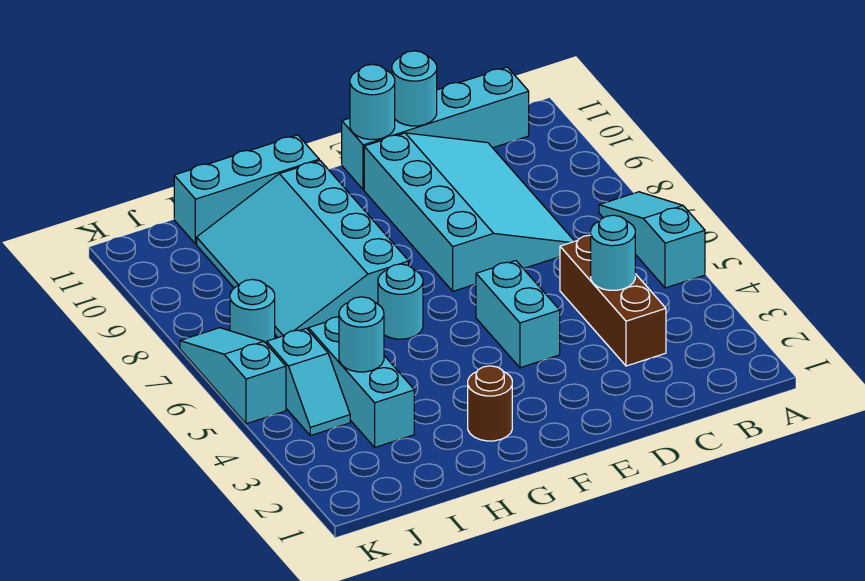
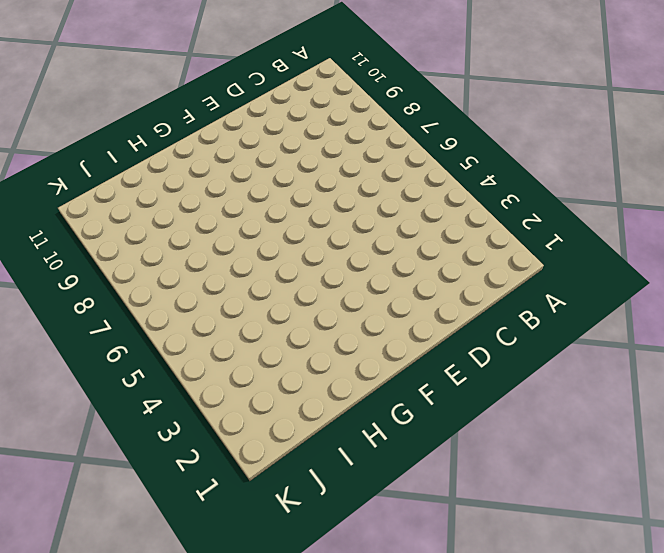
none -> cyan 1x3 slope [599,192,705,288]
none -> cyan 1x4 brick [342,67,529,190]
none -> brown 1x3 brick [560,235,666,366]

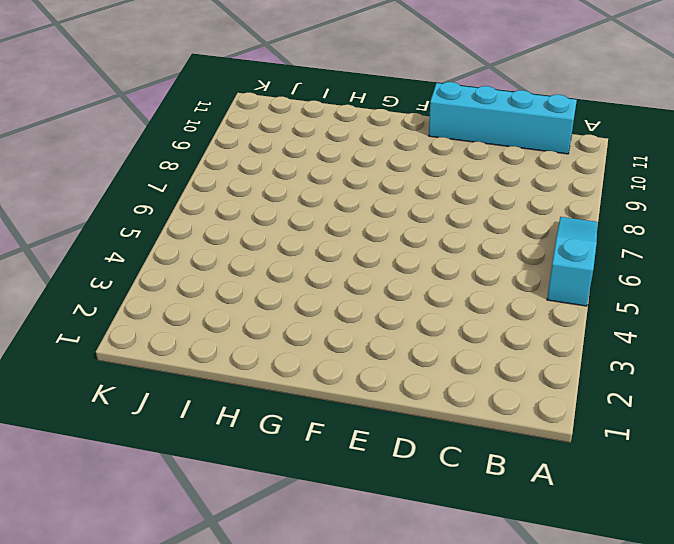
none -> brown 1x3 brick [560,235,666,366]
none -> cyan 3x4 slope [364,133,574,291]
none -> cyan 1x2 brick [476,261,560,368]

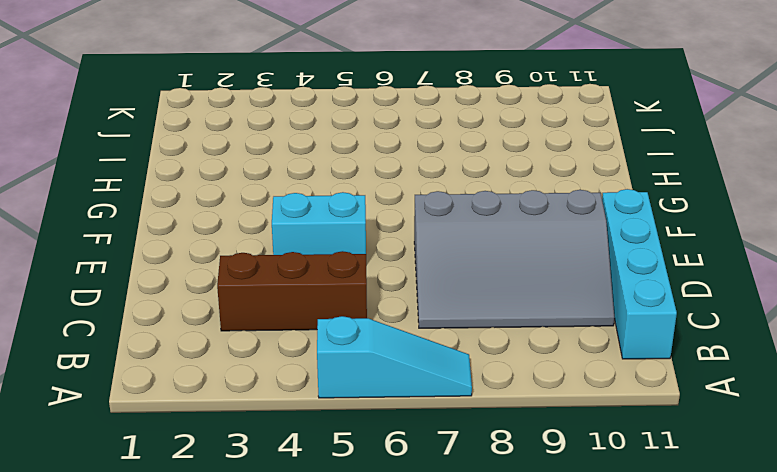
grey 3x4 slope [414,190,614,328] -> cyan 3x4 slope [364,133,574,291]
none -> brown 1x1 round brick [468,366,512,441]
none -> cyan 1x1 round brick [378,264,423,339]
none -> cyan 3x4 slope [197,161,409,337]

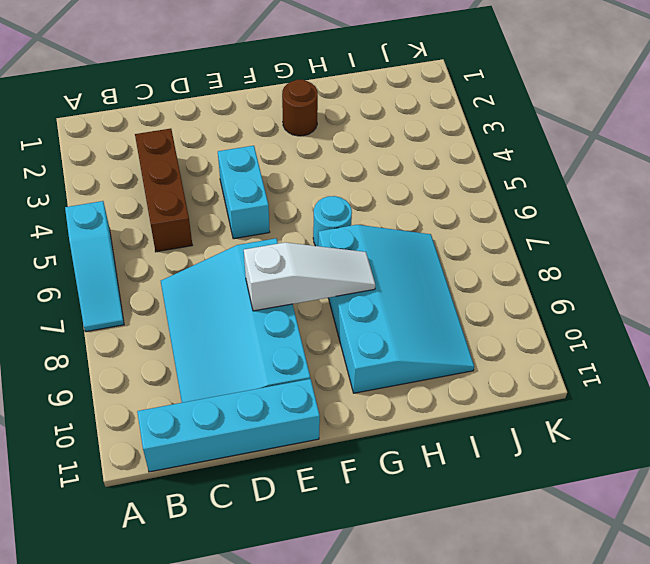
white 1x3 slope [244,242,375,311] -> none
none -> cyan 1x3 brick [174,135,319,244]
none -> cyan 1x3 brick [308,317,414,447]
none -> cyan 1x2 slope [267,328,350,436]

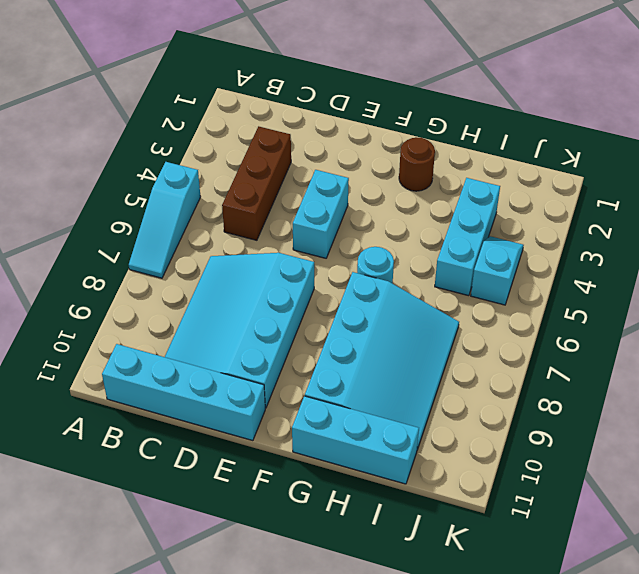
none -> cyan 1x1 round brick [230,279,275,344]
none -> cyan 1x3 slope [180,328,286,424]
none -> cyan 1x1 round brick [591,215,635,290]

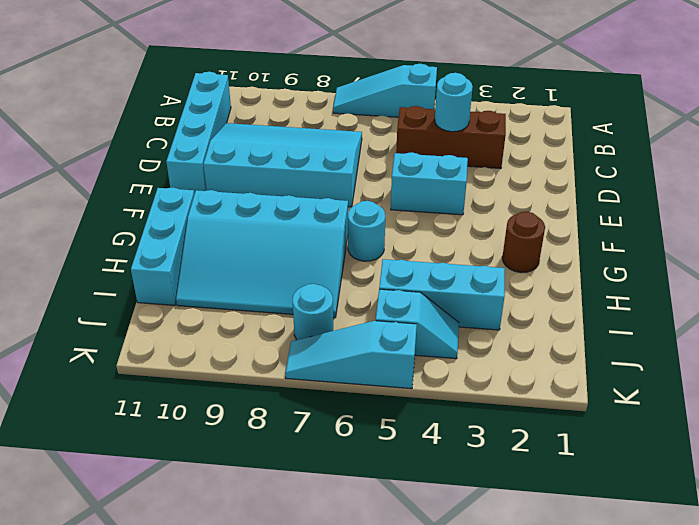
none -> cyan 1x1 round brick [392,51,437,126]
none -> cyan 1x1 round brick [350,64,395,140]
none -> cyan 1x1 round brick [339,297,384,372]

